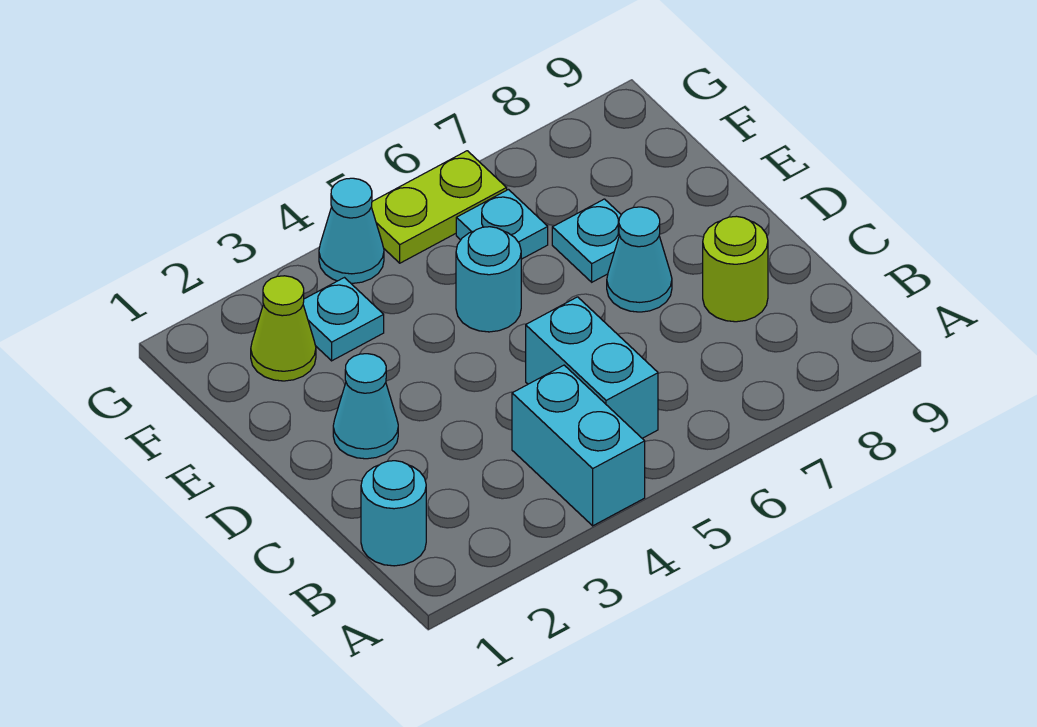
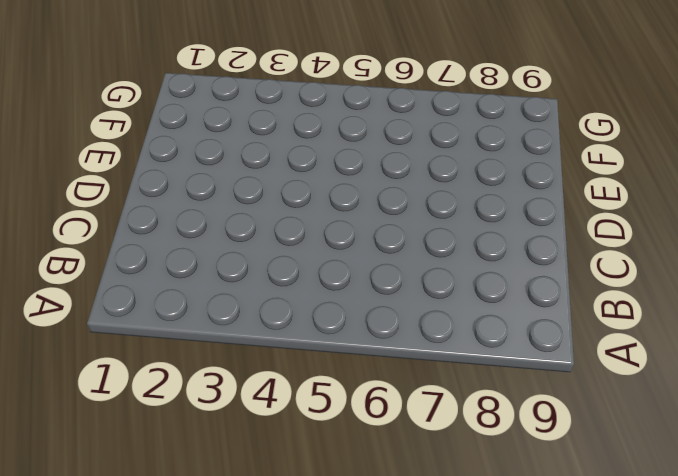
none -> cyan 1x2 brick [512,365,645,526]
none -> cyan 1x1 round brick [361,461,426,566]
none -> cyan 1x2 brick [526,297,658,438]

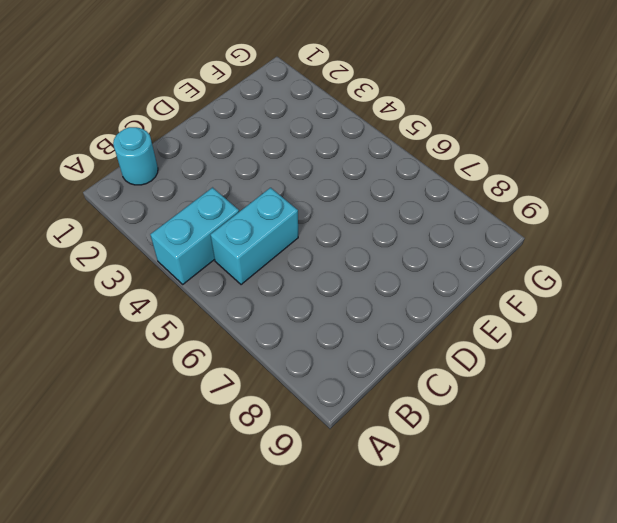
none -> lime 1x1 round brick [703,216,768,322]
none -> cyan 1x1 cone [333,354,398,459]
none -> cyan 1x1 cone [607,207,672,312]

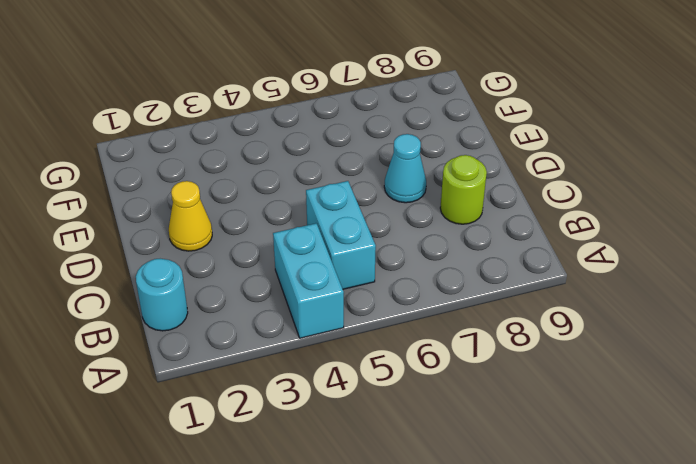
yellow 1x1 cone [169,181,212,251] -> cyan 1x1 cone [333,354,398,459]
none -> cyan 1x1 round brick [456,227,521,332]
none -> cyan 1x1 plate [552,199,621,282]
none -> lime 1x1 cone [251,276,316,381]

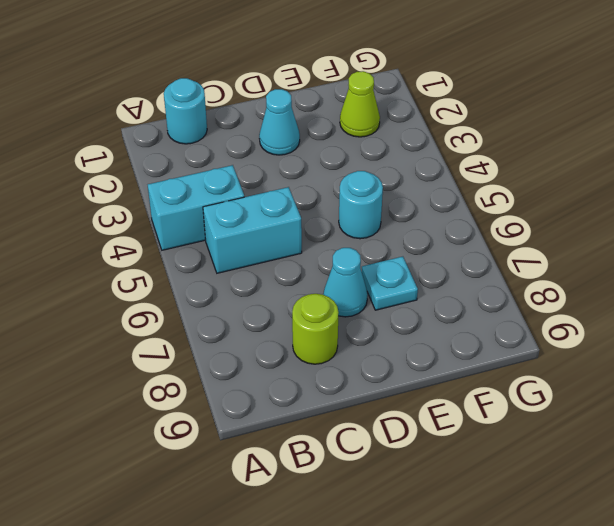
none -> cyan 1x1 plate [303,278,384,361]
none -> cyan 1x1 plate [456,190,548,259]
none -> cyan 1x1 cone [319,178,384,283]

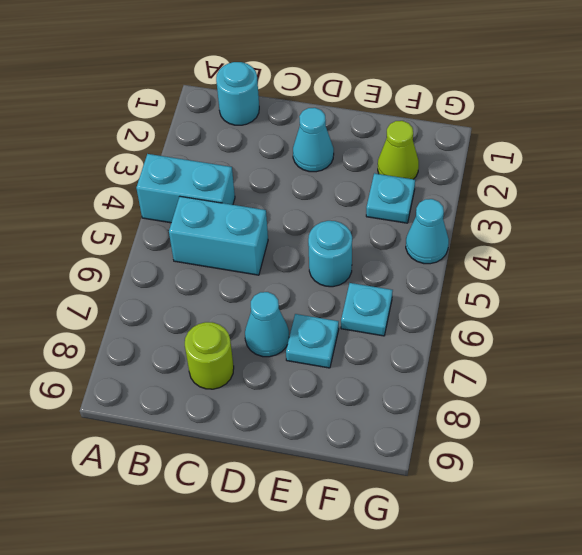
none -> lime 1x2 plate [372,151,507,263]

